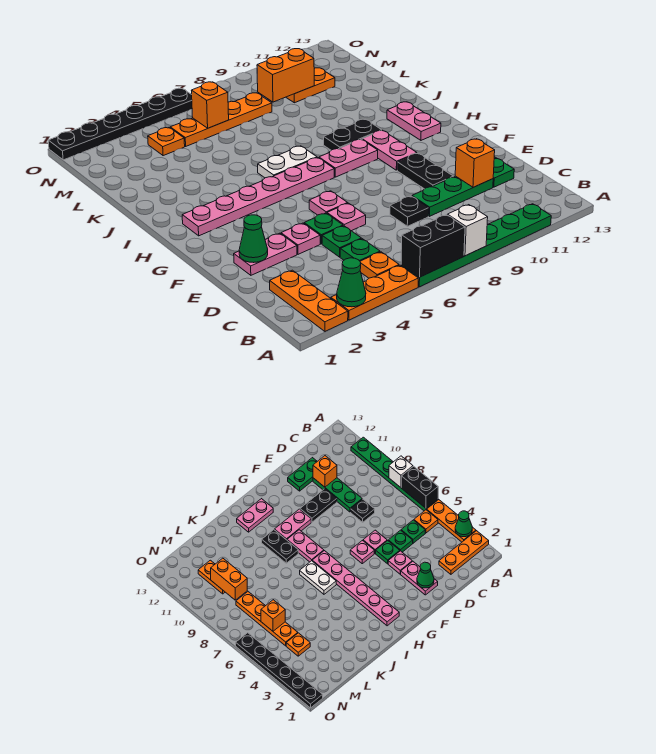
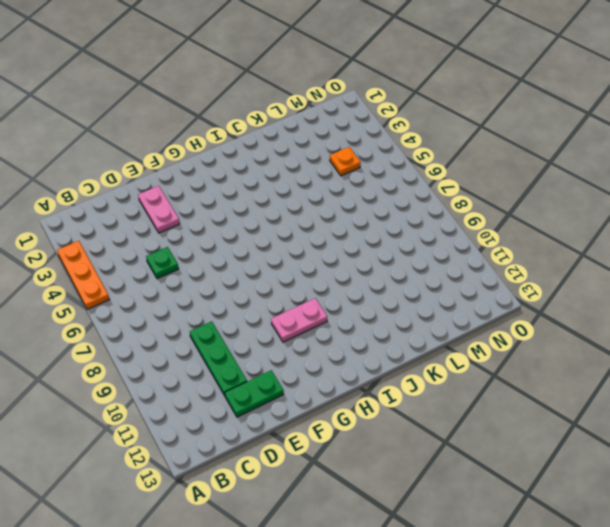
none -> orange 1x3 plate [270,270,348,331]
none -> green 1x6 plate [401,204,551,287]
none -> orange 1x1 plate [360,252,399,278]
none -> green 1x1 plate [340,239,380,261]

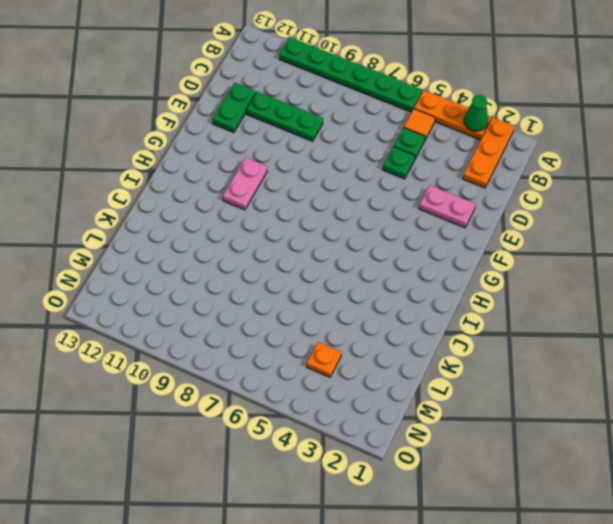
orange 1x1 tile [404,109,435,140] -> orange 1x1 plate [360,252,399,278]
none -> black 1x1 plate [390,196,429,226]
none -> pink 1x1 plate [281,223,320,254]
none -> green 1x1 plate [304,213,343,244]
none -> pink 1x1 plate [327,203,366,231]

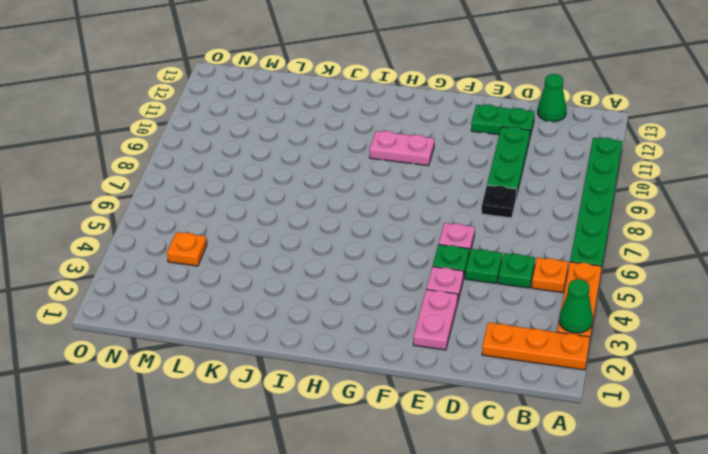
green 1x1 cone [538,74,566,122] -> green 1x1 cone moved to [239,215,268,263]
none -> black 1x2 plate [397,153,453,189]
none -> pink 1x1 plate [309,191,348,215]
none -> pink 1x6 plate [182,158,334,236]
none -> pink 1x2 plate [319,140,378,177]

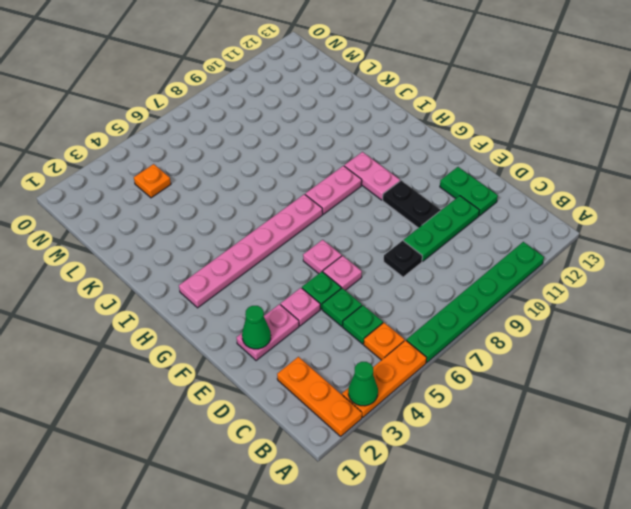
none -> pink 1x2 plate [387,102,441,140]
none -> white 1x2 plate [258,146,317,178]
none -> black 1x2 plate [324,119,382,150]
none -> orange 1x4 plate [170,93,272,146]

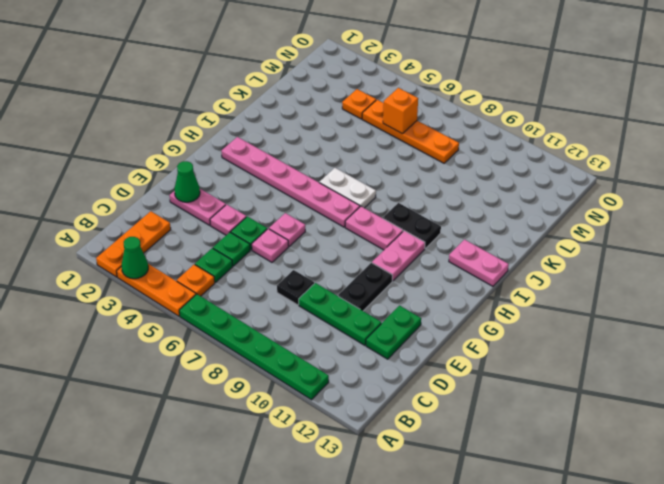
pink 1x2 plate [449,239,509,286] -> pink 1x2 plate turned to [387,102,441,140]
none -> orange 1x2 plate [286,68,335,103]
none -> black 1x6 plate [48,88,192,160]
none -> black 1x2 brick [401,215,465,277]
none -> white 1x1 brick [448,205,488,256]

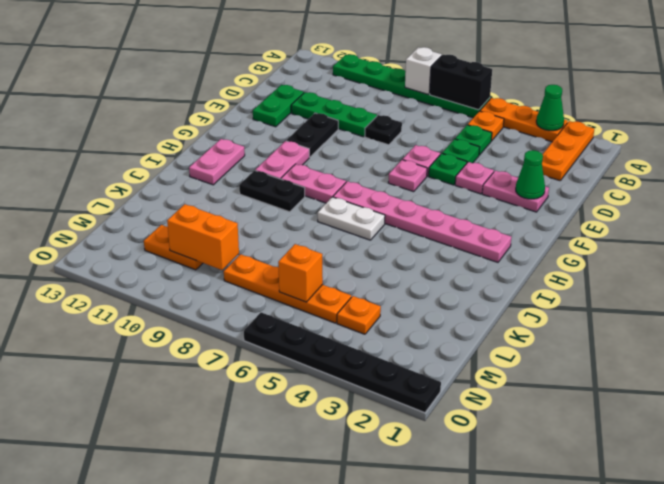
none -> orange 1x1 brick [455,139,495,187]

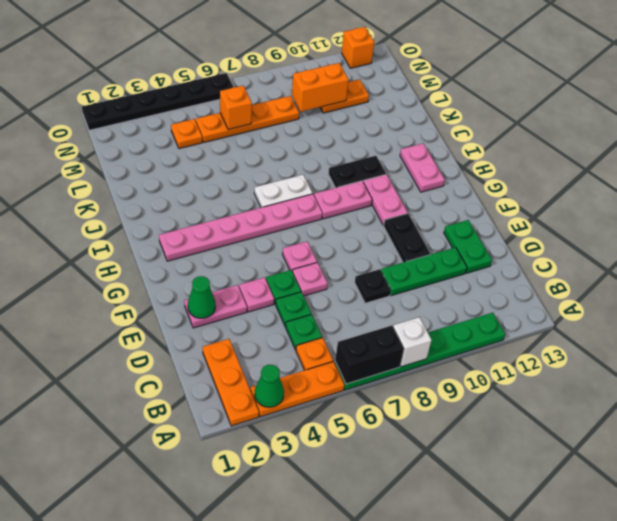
orange 1x1 brick [342,27,374,68] -> orange 1x1 brick moved to [455,139,495,187]

